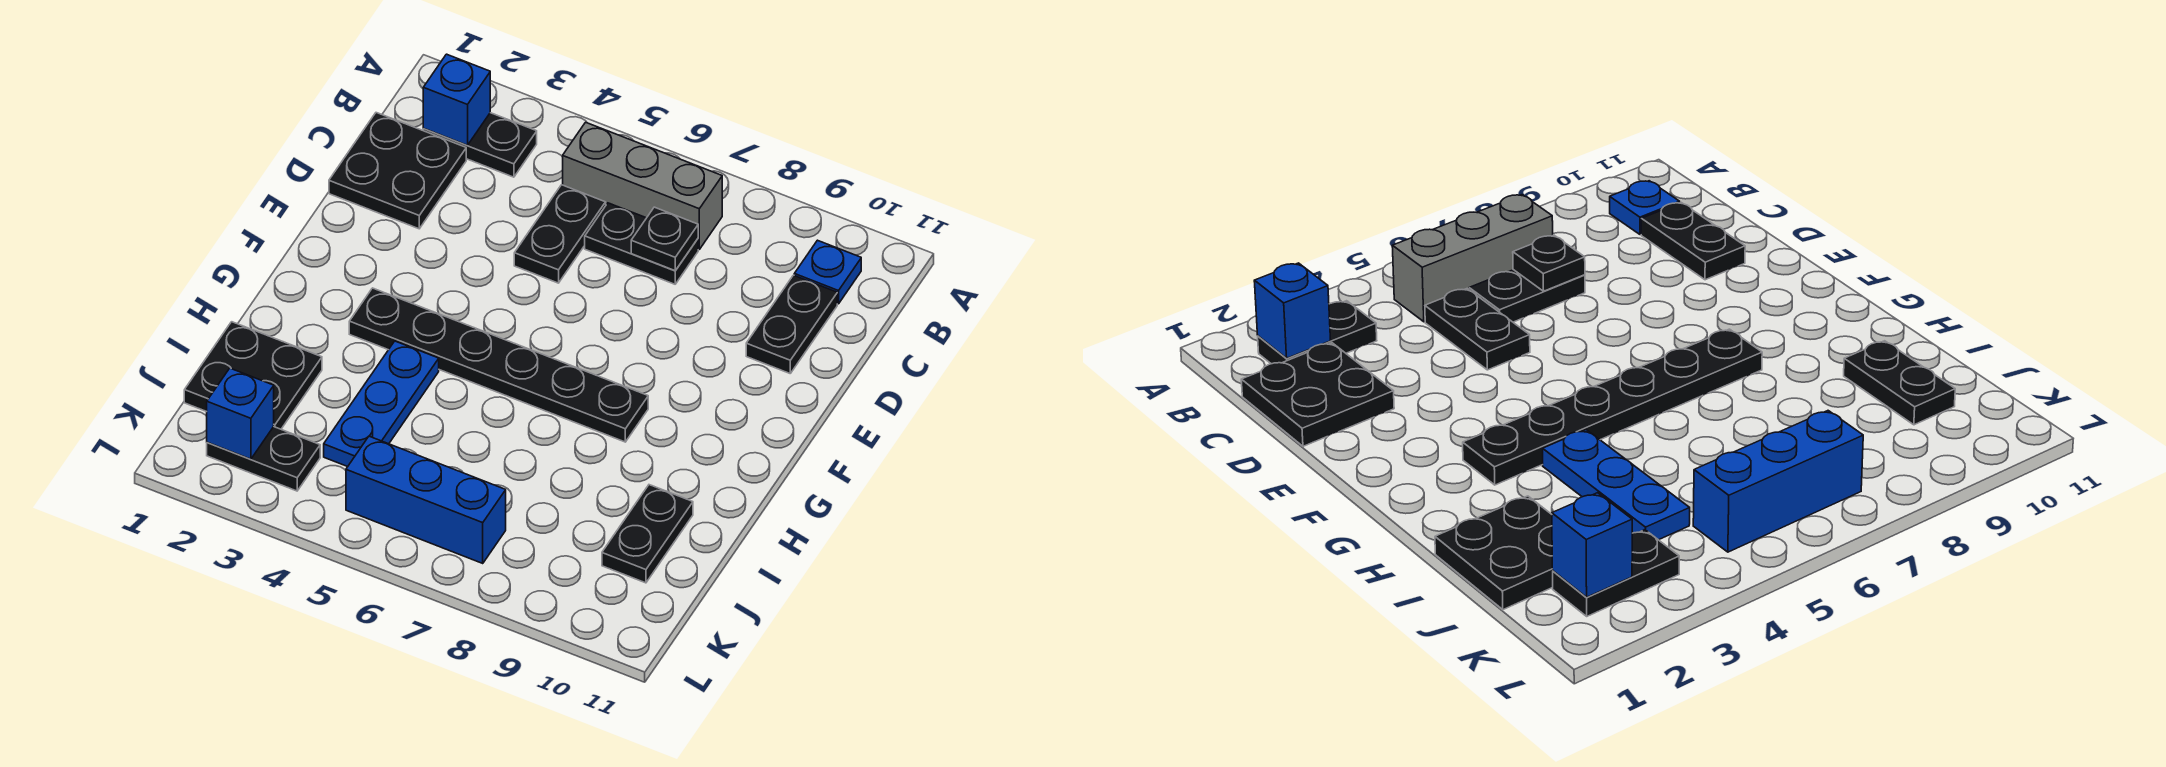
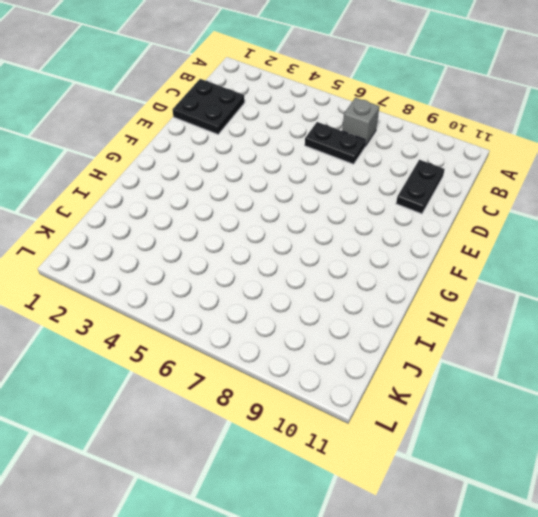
grey 1x1 brick [342,98,379,146] -> grey 1x3 brick [563,122,722,249]
none -> black 1x2 plate [423,113,537,177]
none -> blue 1x1 plate [794,240,861,304]
none -> black 1x2 plate [514,185,606,283]

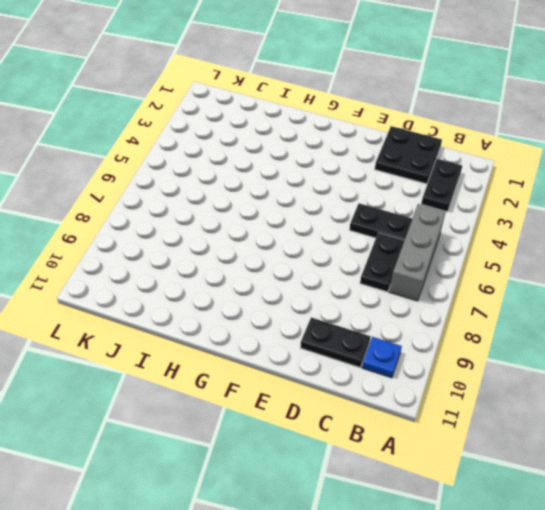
none -> black 1x6 plate [349,288,648,442]
none -> blue 1x3 plate [324,341,439,467]
none -> black 2x2 plate [184,322,322,429]

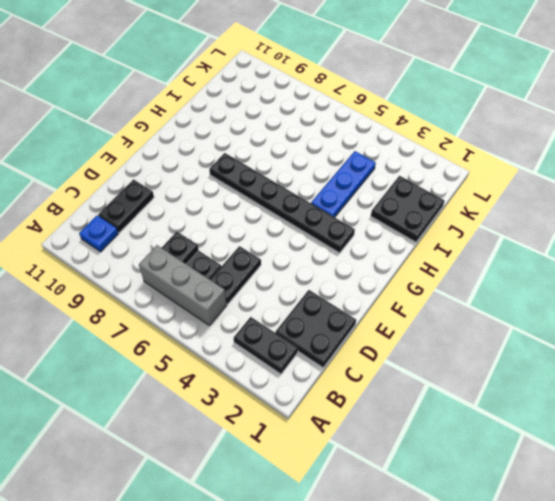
none -> black 1x2 plate [602,485,693,583]
none -> black 1x2 plate [207,427,320,491]
none -> blue 1x3 brick [346,436,506,563]

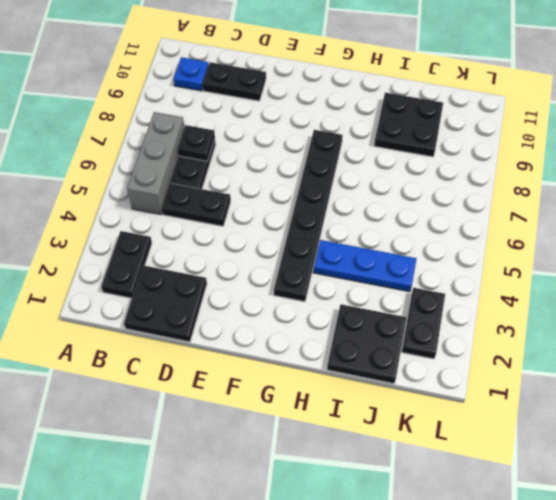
black 2x2 plate [374,93,443,157] -> black 1x2 plate [602,485,693,583]
none -> blue 1x3 brick [346,436,506,563]
none -> blue 1x1 brick [423,54,490,145]
none -> blue 1x1 brick [207,368,274,459]

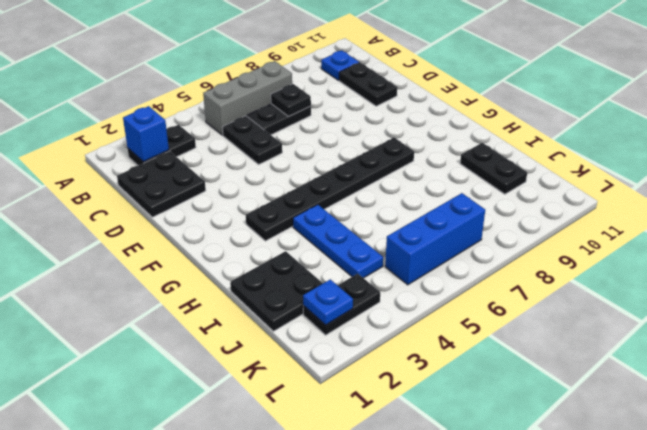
blue 1x1 plate [303,279,353,325] -> blue 1x1 brick [207,368,274,459]

